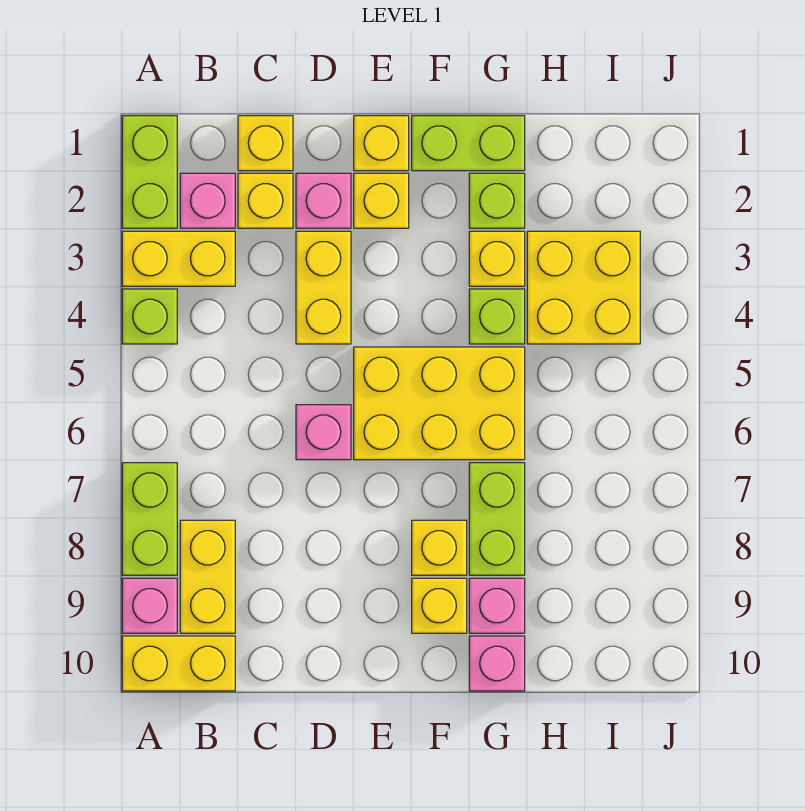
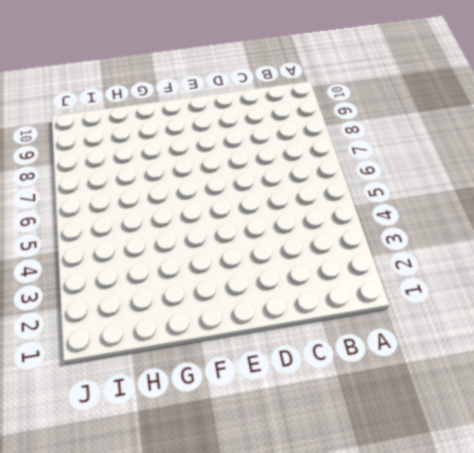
none -> lime 1x2 brick [122,116,177,228]
none -> yellow 1x2 brick [122,231,235,286]
none -> lime 1x1 brick [122,289,177,344]

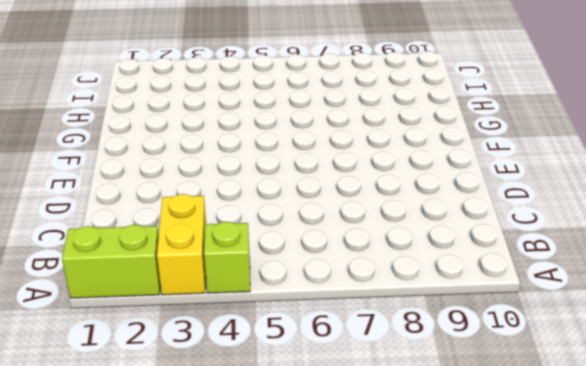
none -> lime 1x2 brick [122,463,177,575]
none -> pink 1x1 brick [122,578,177,633]
none -> yellow 1x2 brick [122,636,235,691]

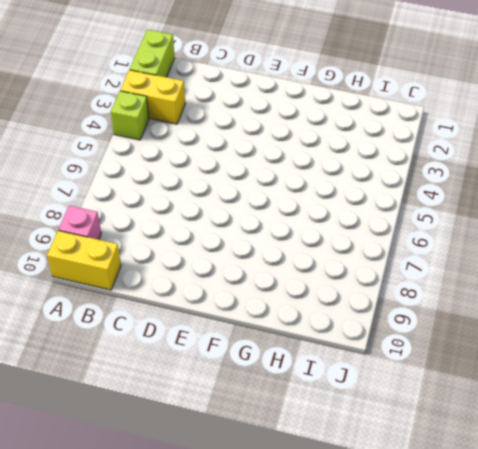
none -> lime 1x2 brick [122,463,177,575]
none -> pink 1x1 brick [180,173,235,228]
none -> yellow 1x2 brick [180,520,235,633]

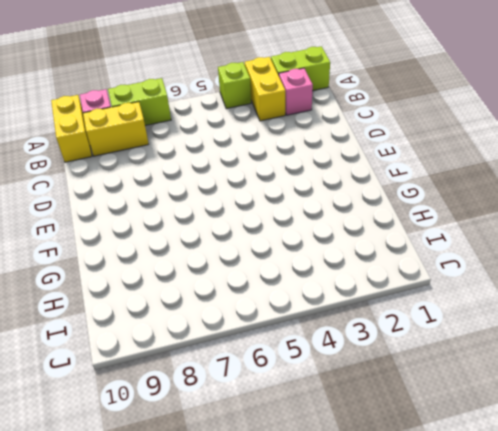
none -> yellow 1x1 brick [238,116,293,171]
none -> yellow 1x1 brick [238,173,293,228]
none -> pink 1x1 brick [296,173,351,228]

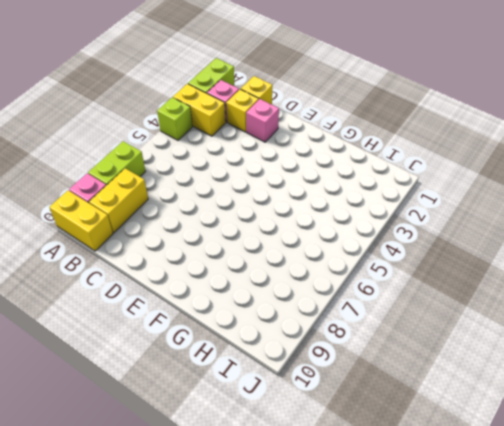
none -> yellow 1x2 brick [296,231,351,344]
none -> pink 1x1 brick [296,405,351,460]
none -> yellow 1x1 brick [354,116,409,171]

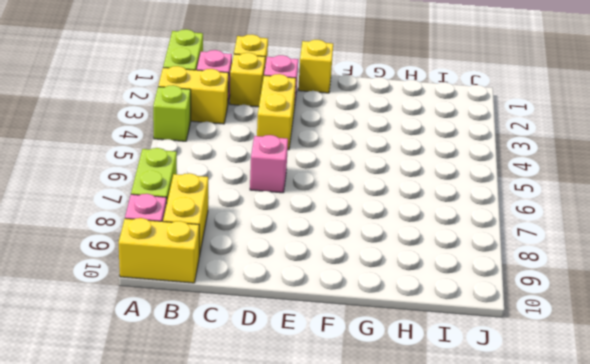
none -> yellow 1x1 brick [354,173,409,228]
none -> yellow 2x3 brick [354,347,525,460]
none -> lime 1x2 brick [412,116,525,171]

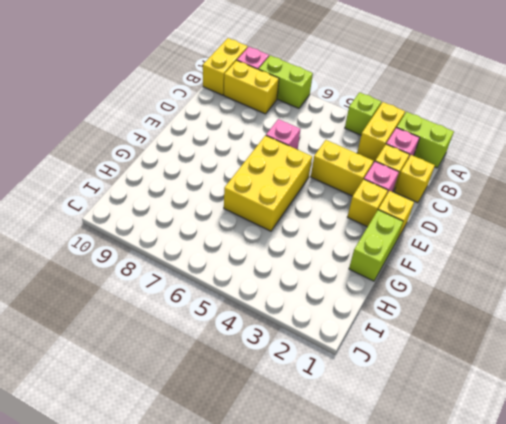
none -> yellow 1x1 brick [412,520,467,575]
none -> yellow 1x1 brick [412,578,467,633]
none -> lime 1x1 brick [469,173,525,228]

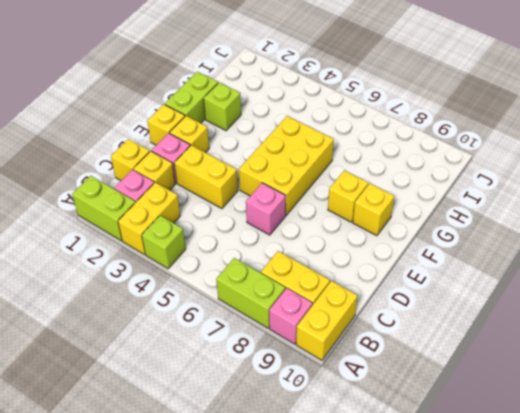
none -> yellow 1x1 brick [469,231,525,286]
none -> lime 1x1 brick [469,289,525,344]
none -> lime 1x2 brick [469,463,525,575]

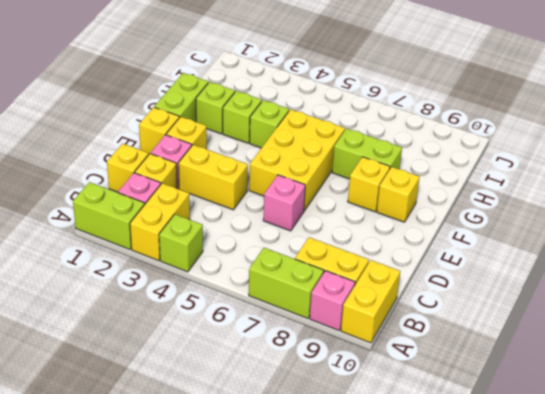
lime 1x1 brick [223,91,262,143] -> yellow 1x1 brick [469,231,525,286]
none -> pink 1x1 brick [469,578,525,633]
none -> pink 1x1 brick [469,636,525,691]
none -> yellow 2x2 brick [527,231,640,344]

